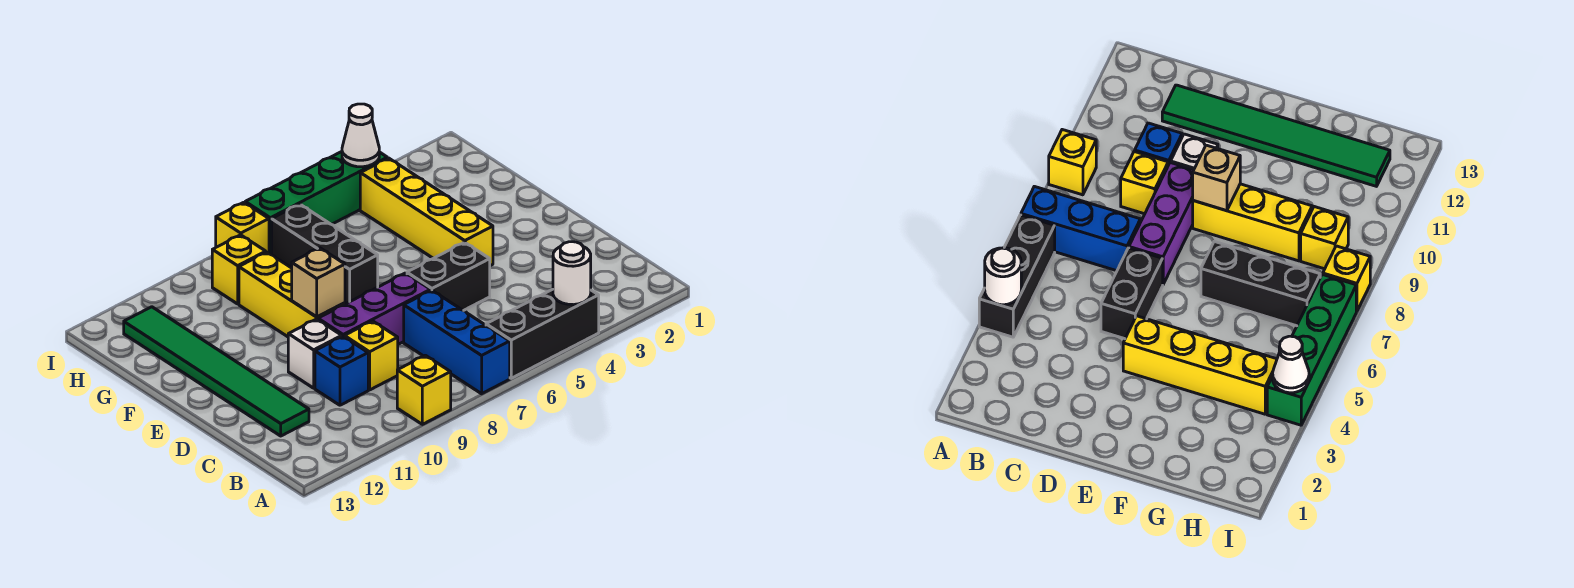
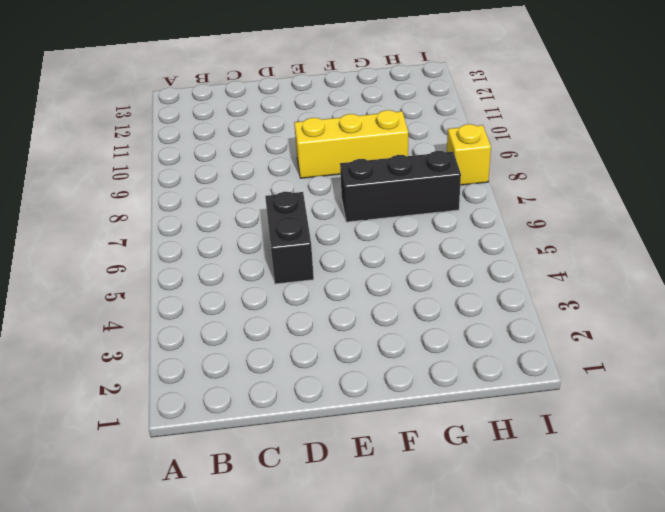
none -> black 1x3 brick [486,289,599,378]
none -> blue 1x3 brick [404,290,510,394]
none -> yellow 1x1 brick [397,355,451,424]

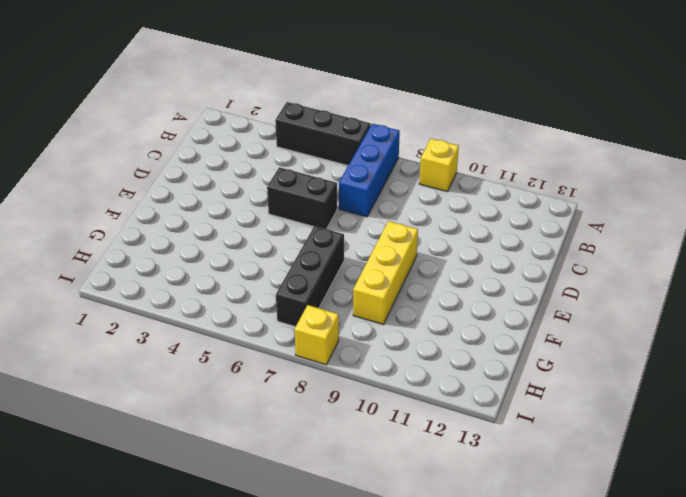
none -> yellow 1x1 brick [344,321,398,390]
none -> blue 1x1 brick [315,336,368,405]
none -> green 1x6 tile [124,307,309,436]

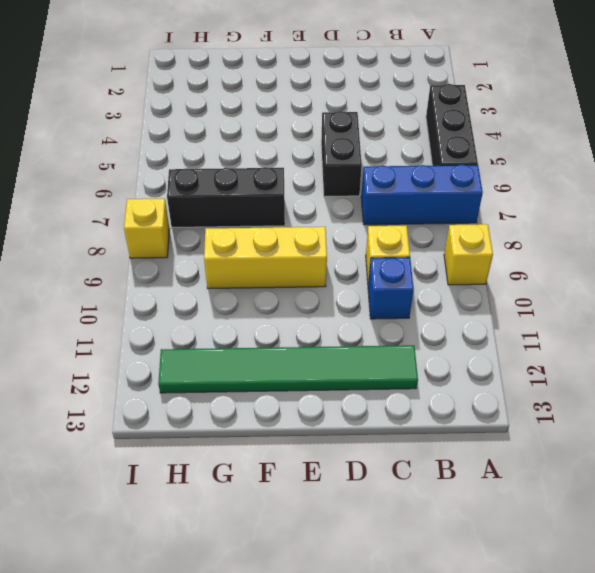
none -> purple 1x3 brick [318,273,431,344]
none -> white 1x1 brick [288,319,342,388]
none -> yellow 1x4 brick [360,158,493,266]

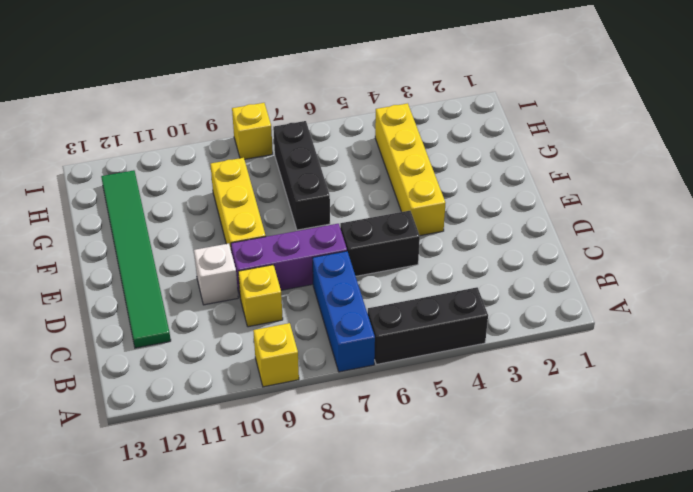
none -> blue 1x1 brick [315,336,368,405]
none -> yellow 1x1 brick [212,235,266,304]
none -> green 1x4 brick [245,152,387,255]

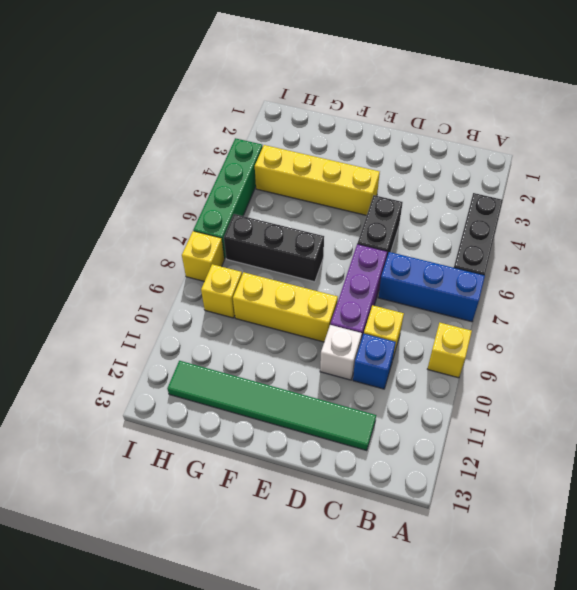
none -> white 1x1 round brick [553,242,591,305]
none -> tan 1x1 brick [292,248,345,317]
none -> white 1x1 cone [342,104,379,167]

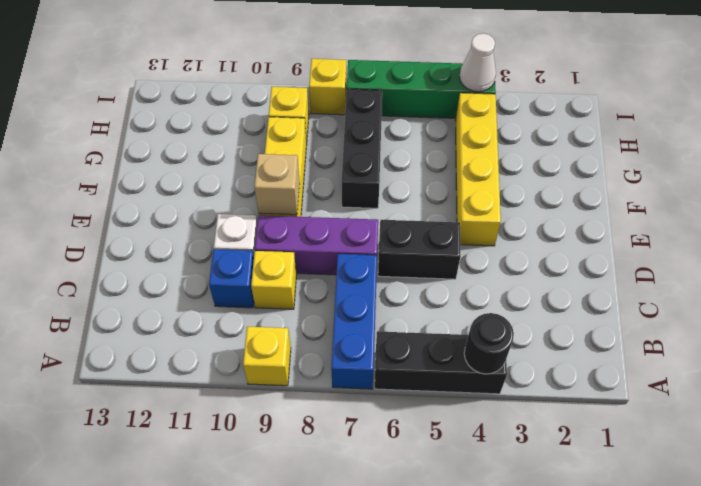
black 1x1 round brick [464,313,514,374] -> white 1x1 round brick [553,242,591,305]
none -> green 1x6 tile [124,307,309,436]

